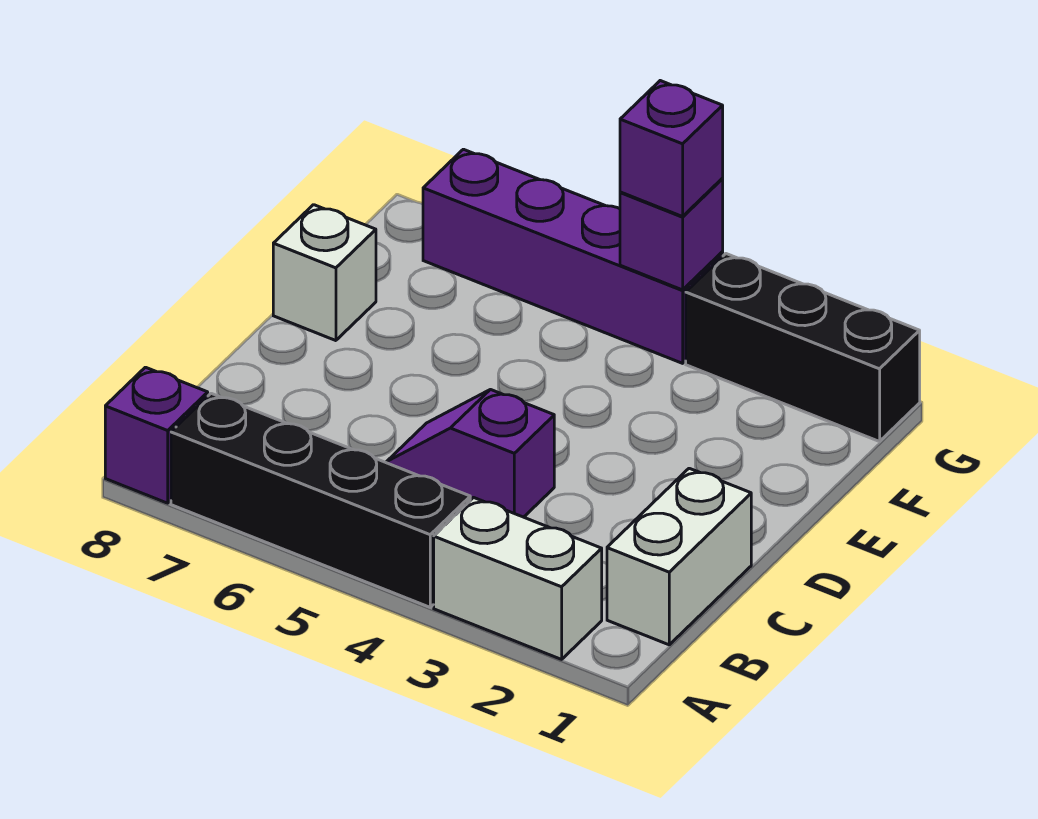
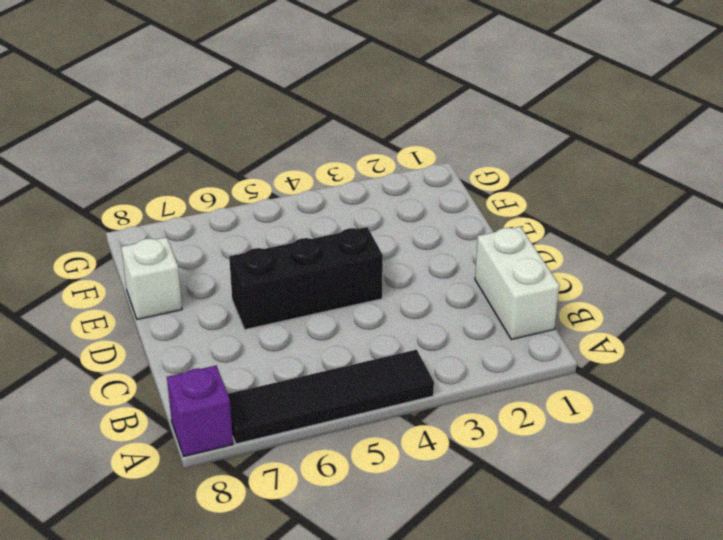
black 1x4 tile [228,350,434,444] -> black 1x4 brick [171,393,470,607]
black 1x3 brick [229,227,383,330] -> black 1x3 brick moved to [686,254,920,442]
none -> white 1x2 brick [434,498,602,659]
none -> purple 1x2 slope [386,390,554,517]

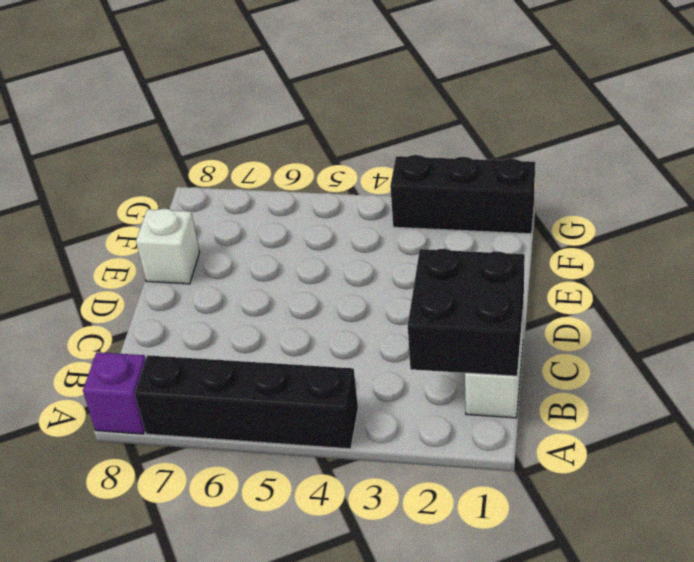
black 2x2 brick [408,249,525,376] -> none
none -> white 1x2 brick [434,498,602,659]
none -> purple 1x2 slope [386,390,554,517]

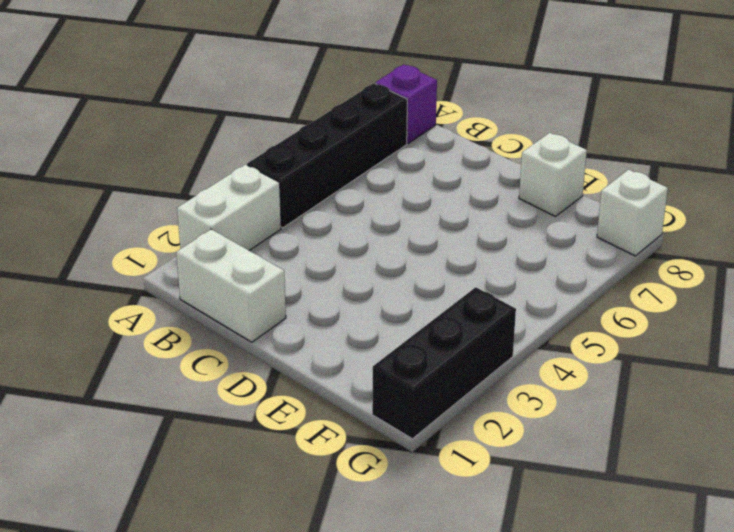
white 1x1 brick [597,170,668,256] -> none
none -> purple 1x2 slope [386,390,554,517]
none -> purple 1x4 brick [423,149,723,363]

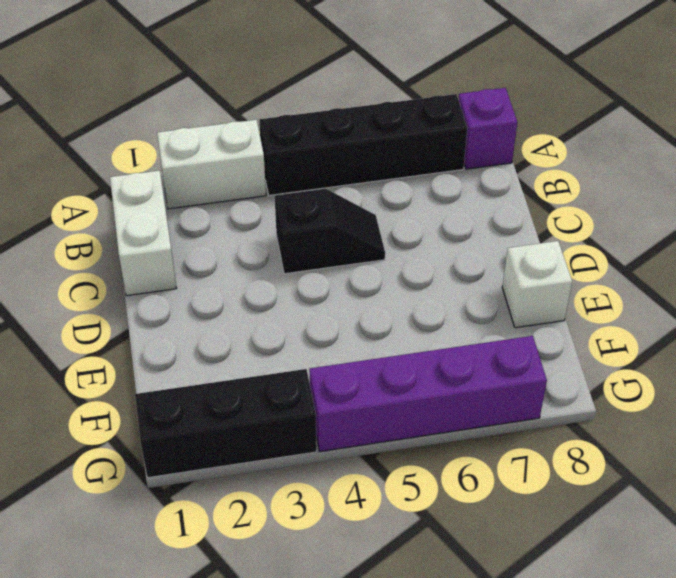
black 1x2 slope [275,189,385,274] -> purple 1x2 slope [386,390,554,517]
none -> purple 1x1 brick [620,179,723,290]
none -> purple 1x1 brick [620,81,723,217]

